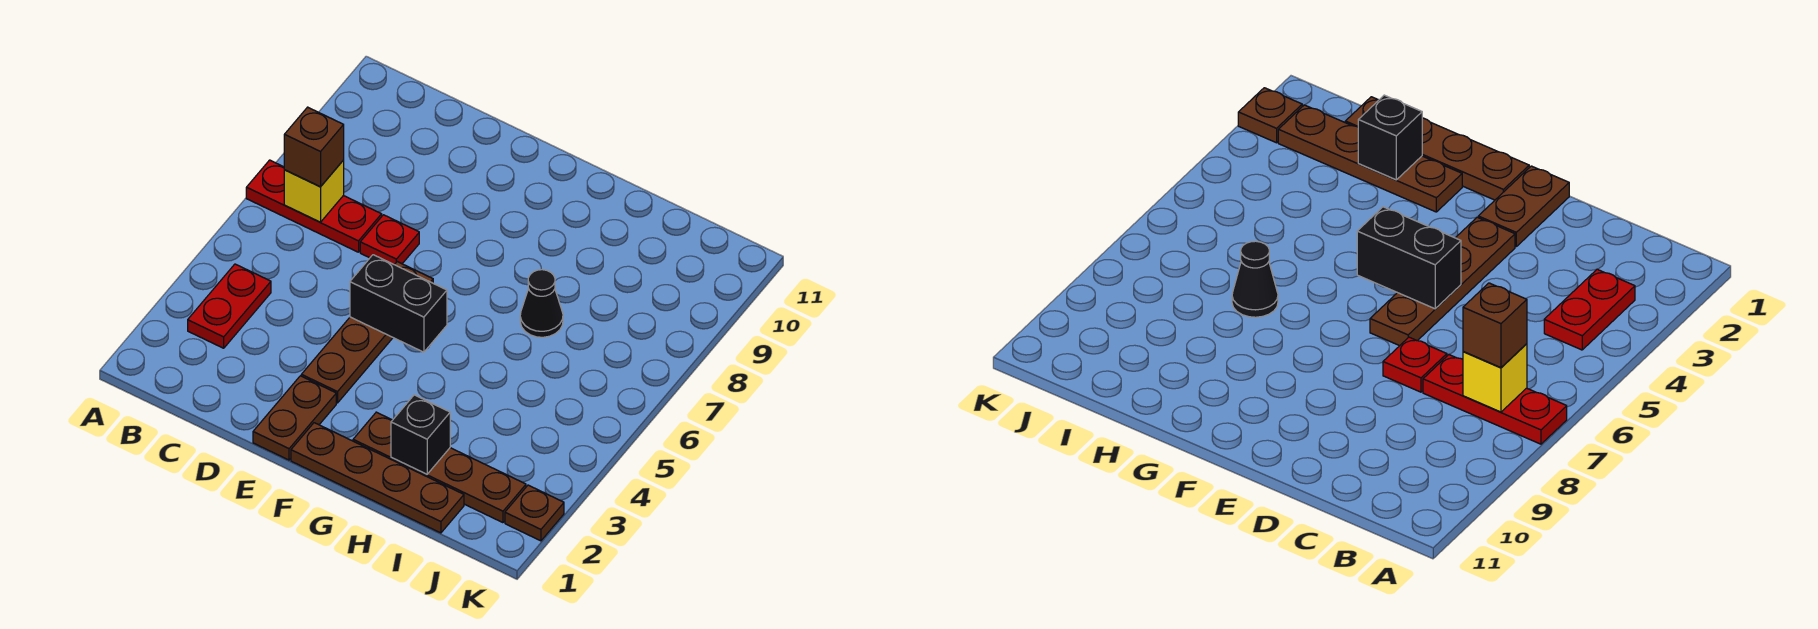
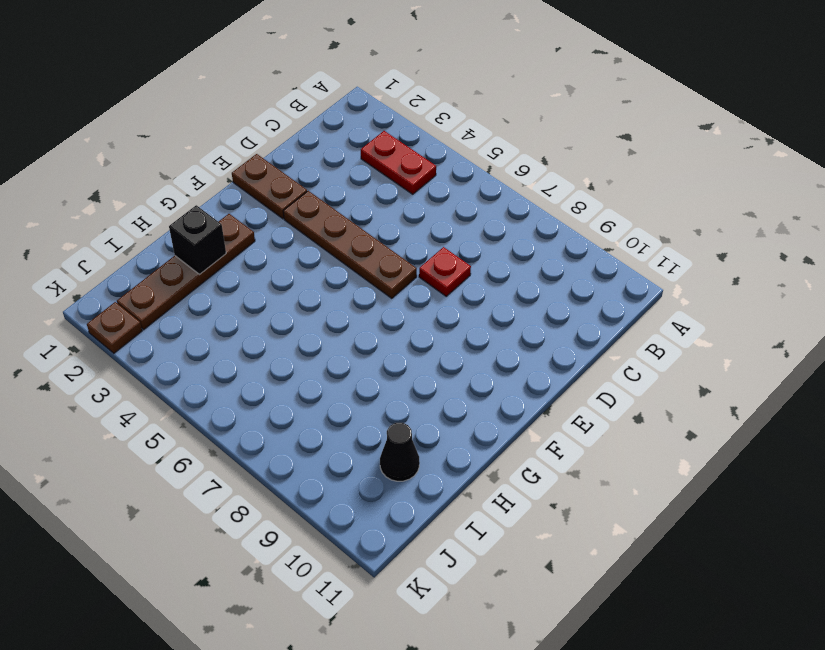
black 1x1 cone [380,423,420,481] -> black 1x1 cone moved to [520,270,563,337]
none -> red 1x3 plate [246,160,382,252]
none -> brown 1x4 plate [291,423,464,533]
none -> yellow 1x1 brick [284,160,344,222]

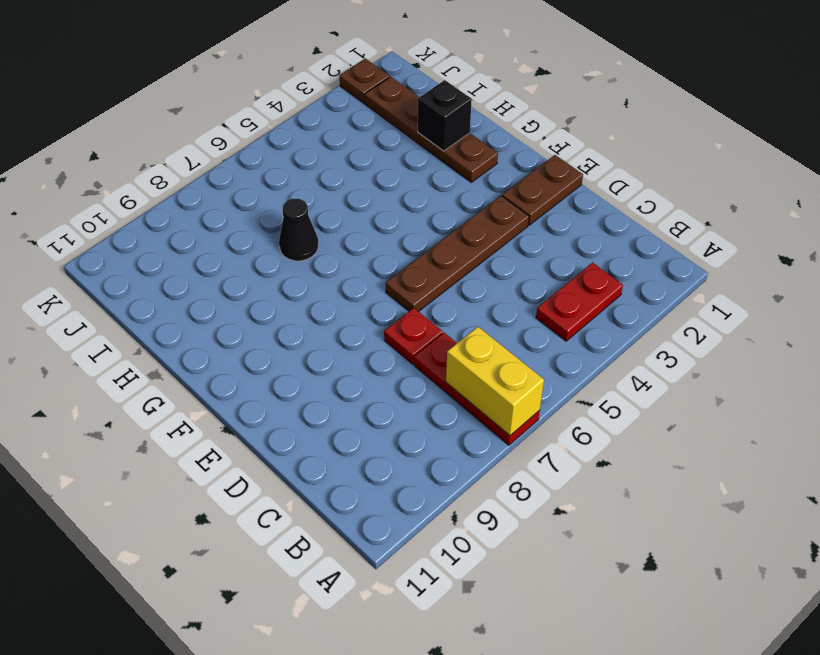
yellow 1x2 brick [446,327,544,435] -> yellow 1x1 brick [284,160,344,222]
none -> brown 1x4 plate [291,423,464,533]
none -> black 1x2 brick [350,255,447,352]
none -> brown 1x1 brick [284,107,344,187]

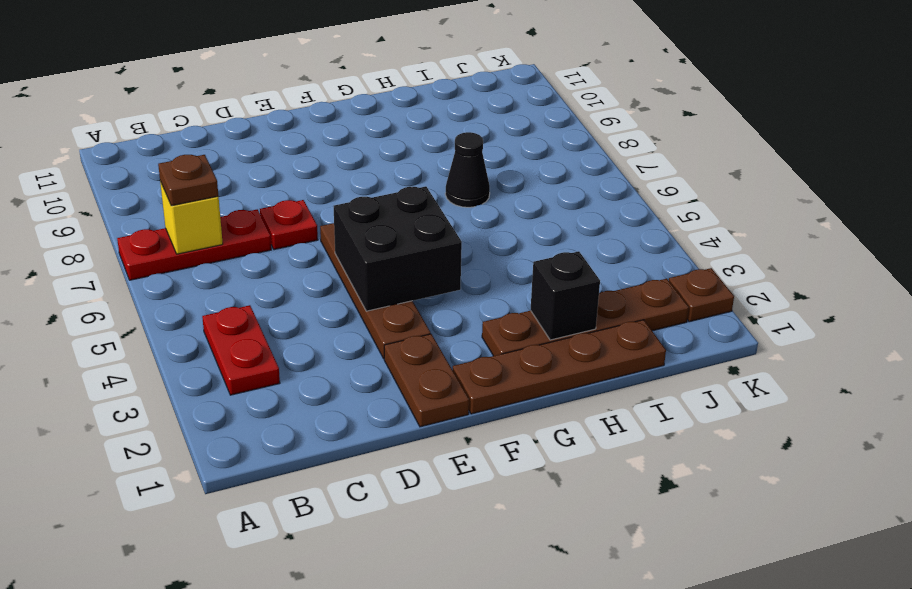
brown 1x1 plate [158,155,218,206] -> brown 1x1 brick [284,107,344,187]
black 2x2 brick [334,186,462,311] -> black 1x2 brick [350,255,447,352]

